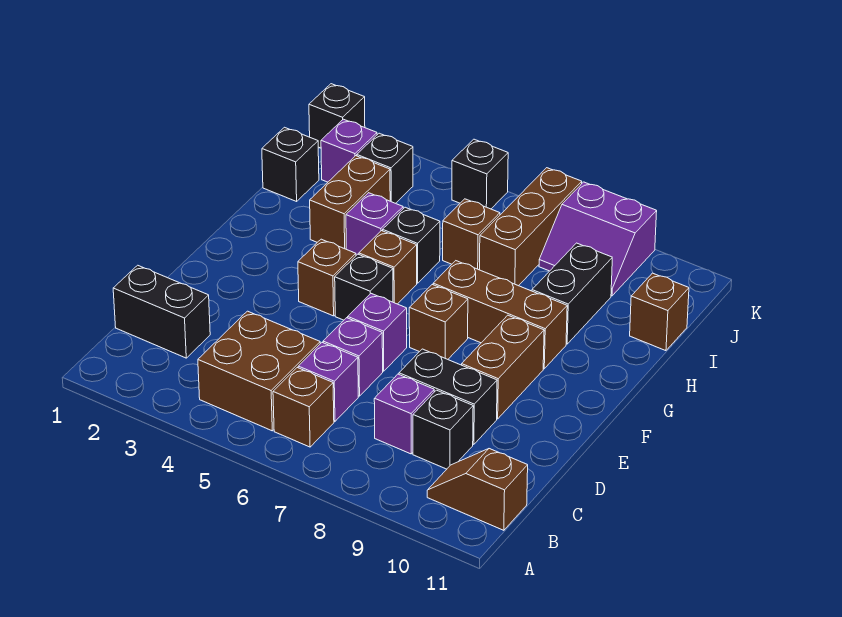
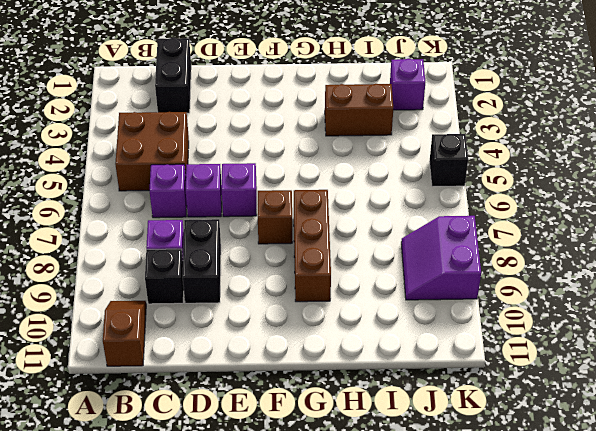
none -> brown 1x1 brick [273,368,334,447]
none -> brown 1x2 brick [462,315,544,419]
none -> brown 1x1 brick [298,239,356,316]

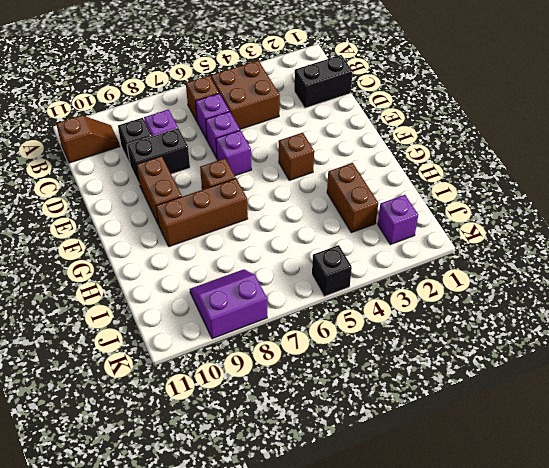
none -> black 1x1 brick [335,254,393,320]
none -> brown 1x1 brick [359,231,417,304]
none -> purple 1x1 brick [346,193,403,255]

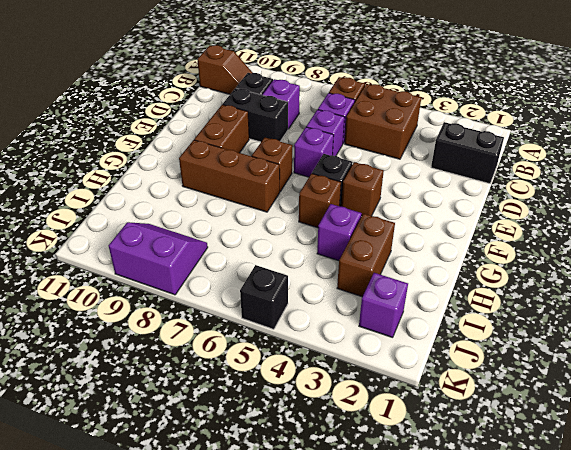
none -> black 1x1 brick [383,207,440,283]
none -> black 1x2 brick [532,243,612,344]
none -> black 1x1 brick [262,127,319,201]

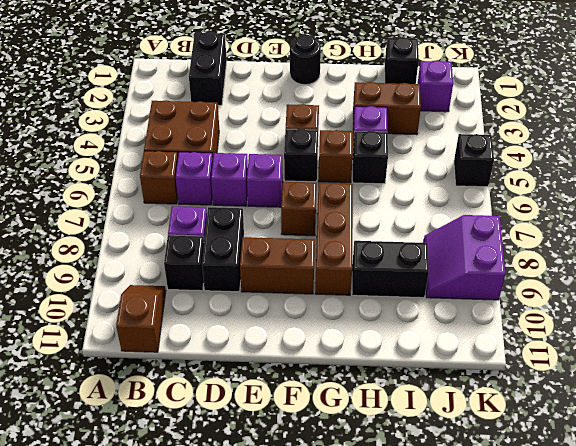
black 1x1 round brick [290,35,321,85] -> none
none -> brown 1x1 brick [443,199,500,270]
none -> brown 1x3 brick [480,168,582,286]
none -> brown 1x1 brick [630,273,689,351]

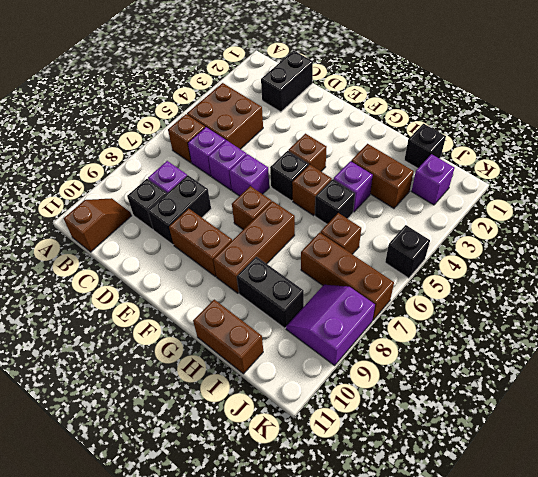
brown 1x2 brick [193,300,263,374] -> brown 1x1 brick [630,273,689,351]
none -> black 1x1 brick [357,133,413,203]
none -> black 1x1 brick [309,84,365,148]

